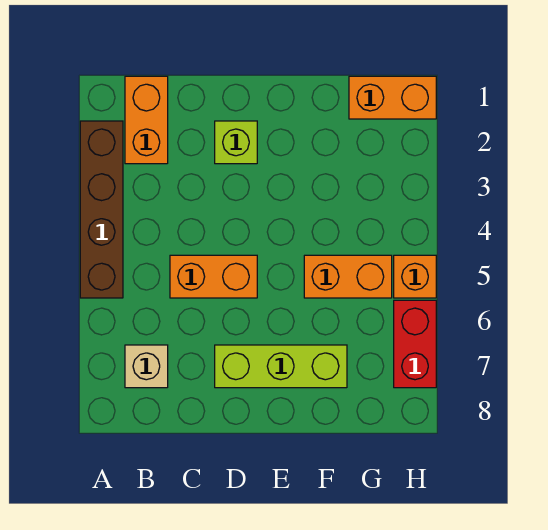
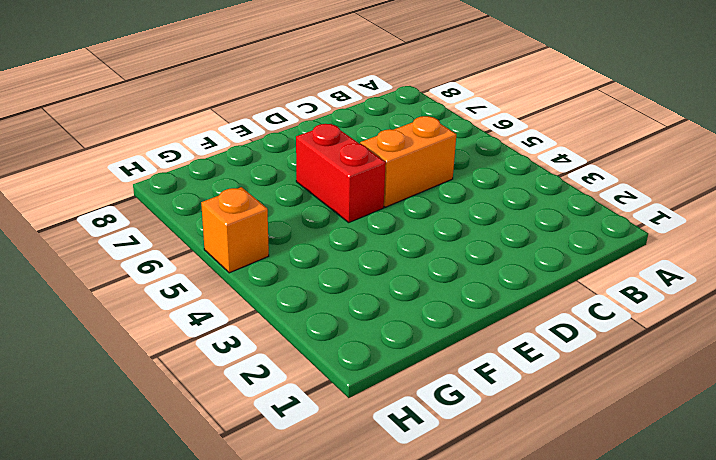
red 1x2 brick [296,124,386,222] -> red 1x2 brick moved to [394,300,436,388]
none -> brown 1x4 brick [80,121,123,298]
none -> orange 1x2 brick [125,76,168,164]

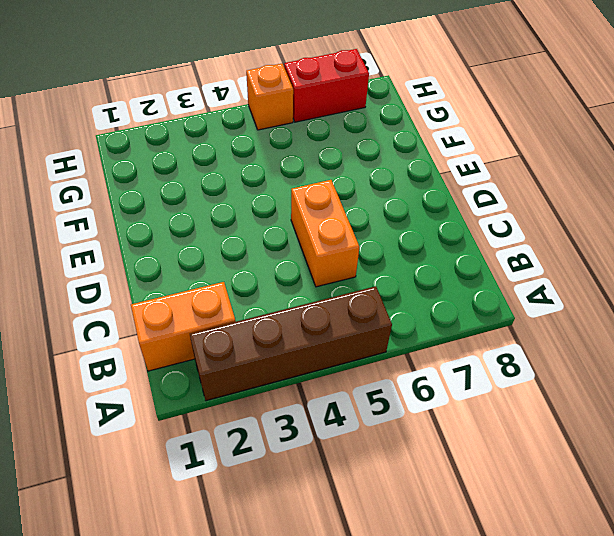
none -> tan 1x1 brick [125,345,168,388]
none -> lime 1x1 brick [215,121,257,164]

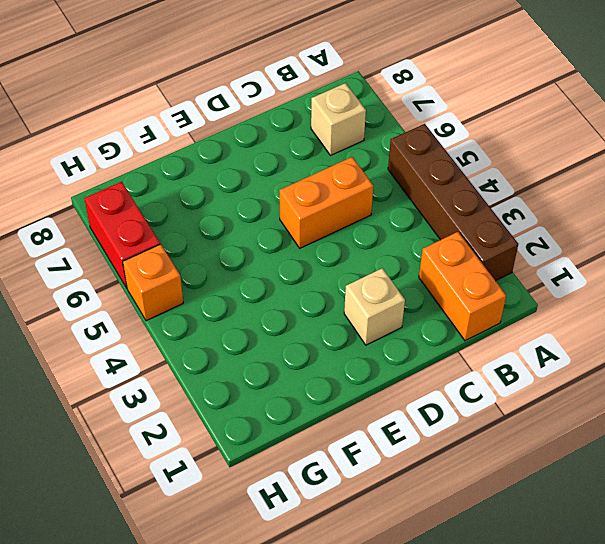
tan 1x1 brick [344,268,405,345] -> lime 1x1 brick [215,121,257,164]
none -> lime 1x3 brick [215,345,347,388]
none -> orange 1x2 brick [304,255,392,298]

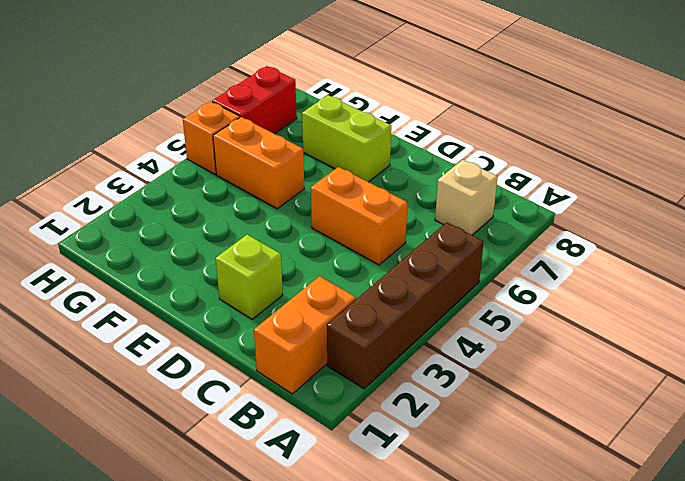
lime 1x2 brick [302,95,391,182] -> lime 1x3 brick [215,345,347,388]
none -> orange 1x2 brick [349,76,436,119]

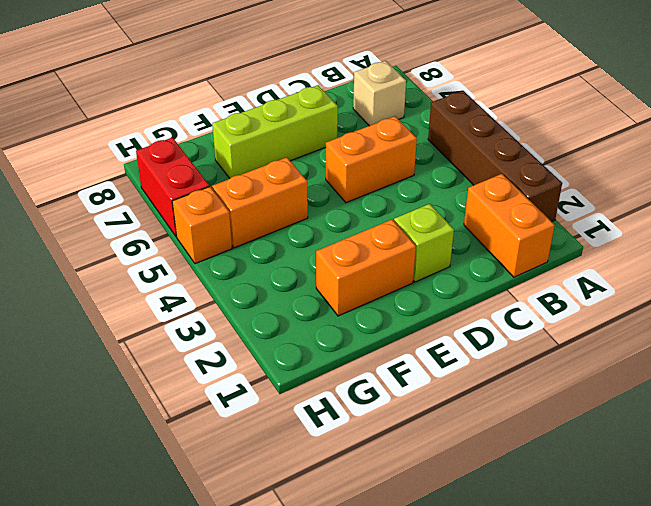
orange 1x2 brick [316,220,416,316] -> orange 1x2 brick moved to [349,76,436,119]

